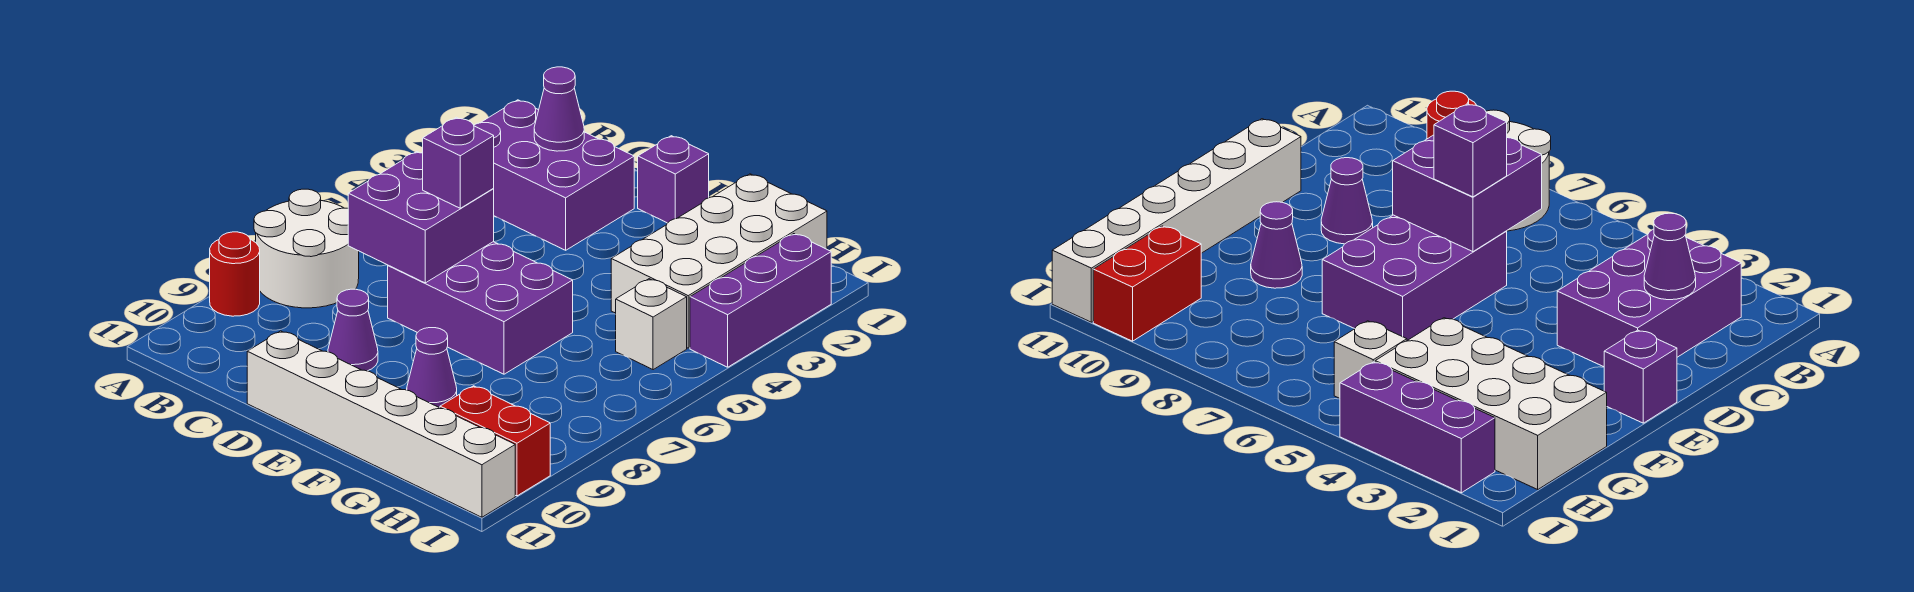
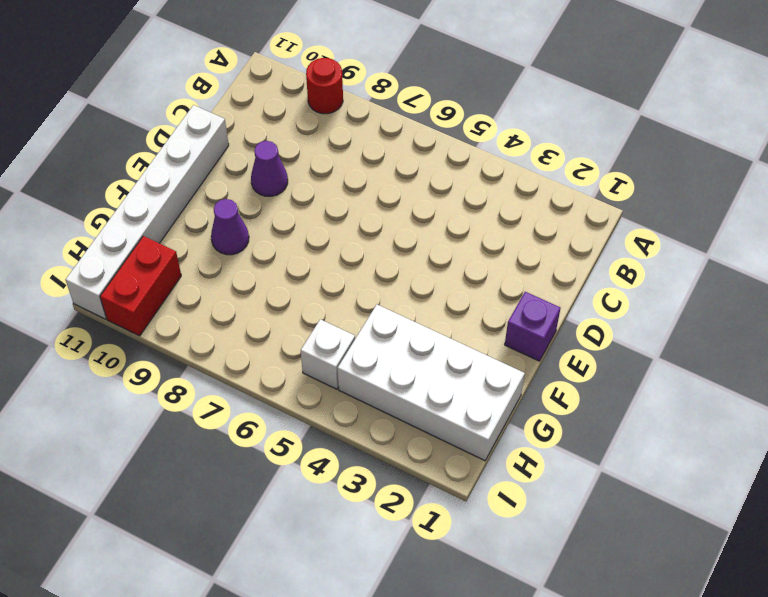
none -> white 2x2 round brick [254,189,359,308]
none -> purple 2x3 brick [474,100,634,250]
none -> purple 2x3 brick [388,242,573,374]

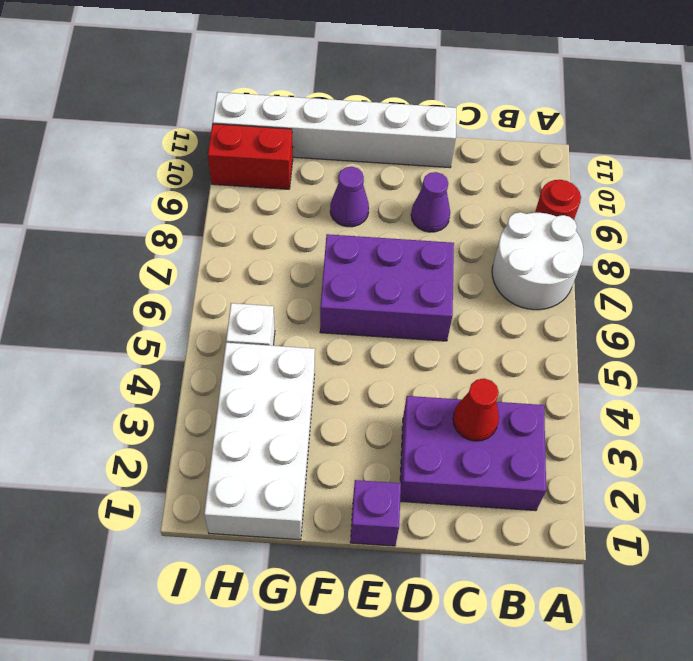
red 1x1 cone [453,379,499,441] -> none
none -> purple 1x3 brick [690,234,831,367]
none -> purple 1x1 cone [534,67,584,151]
none -> purple 2x2 brick [348,152,494,283]

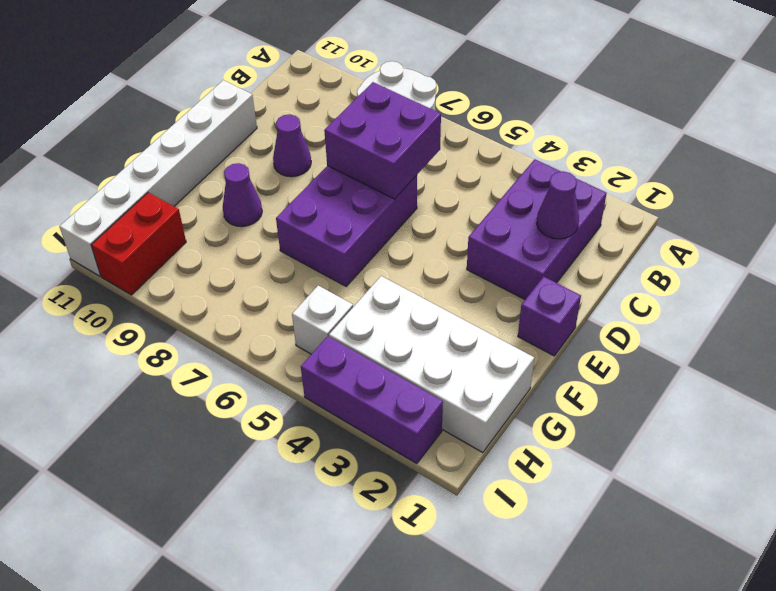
none -> red 1x1 round brick [210,232,260,316]
none -> purple 1x1 brick [423,117,494,208]

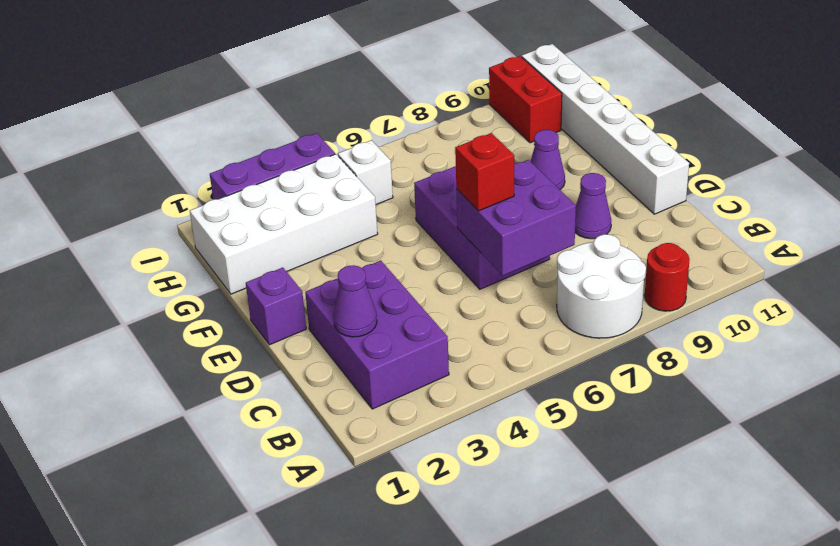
red 1x1 brick [455,133,514,211] -> purple 1x1 brick [423,117,494,208]

